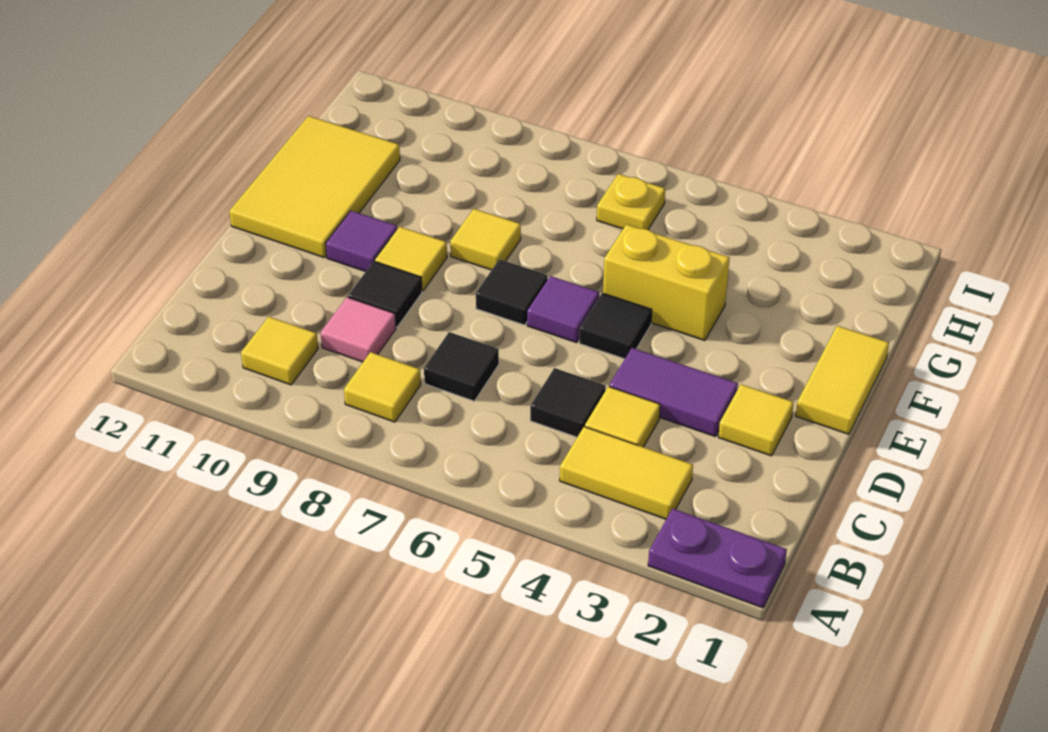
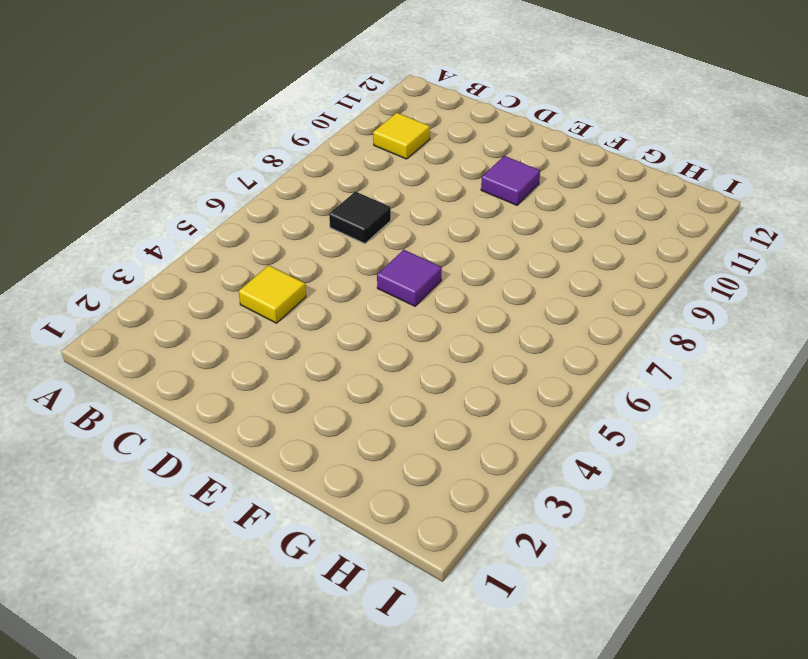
none -> purple 1x2 plate [648,509,787,608]
none -> yellow 1x2 tile [560,427,693,519]
none -> yellow 1x1 tile [344,352,421,422]

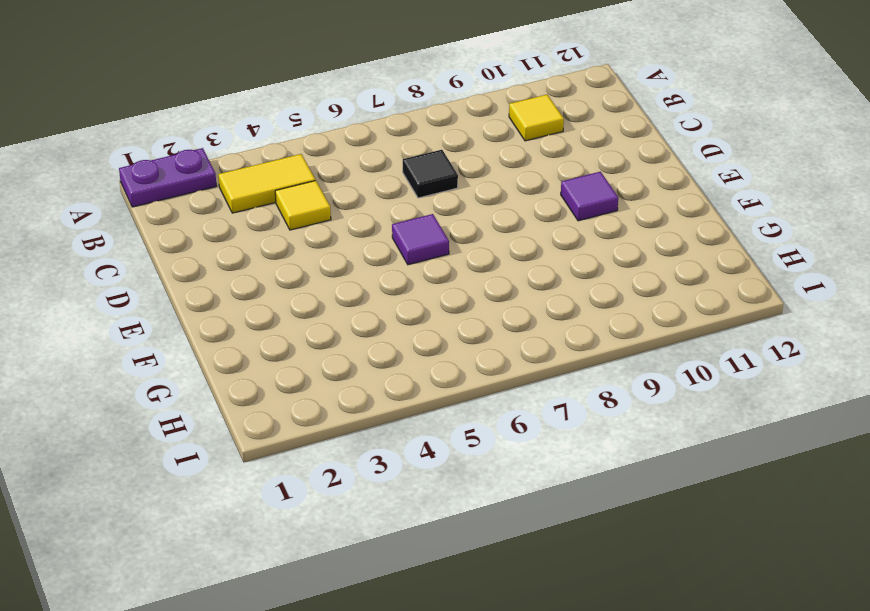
none -> yellow 1x1 tile [344,352,421,422]
none -> black 1x1 tile [530,368,606,437]
none -> pink 1x1 tile [321,297,396,362]

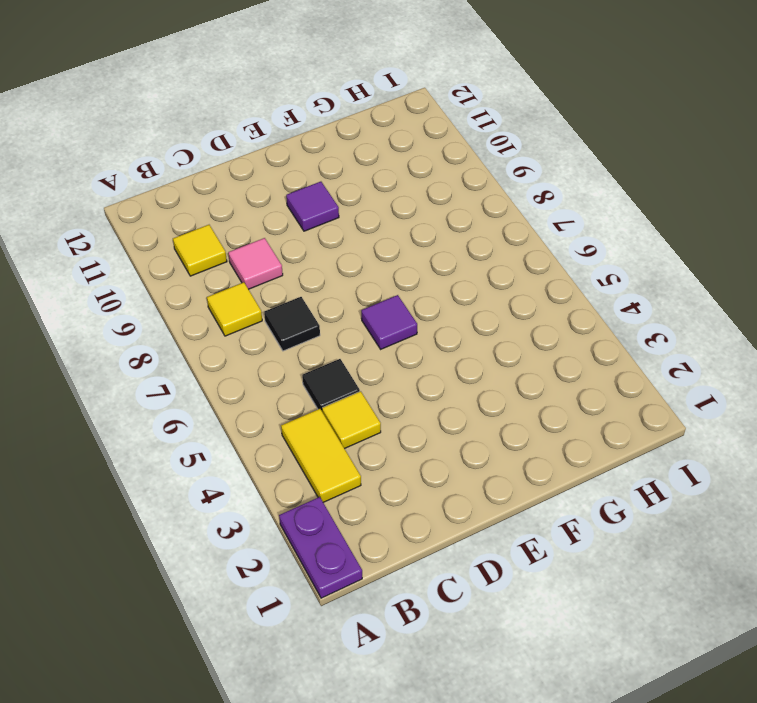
none -> yellow 1x1 tile [718,384,794,456]
none -> purple 1x2 tile [609,348,738,437]
none -> black 1x1 tile [348,261,422,327]

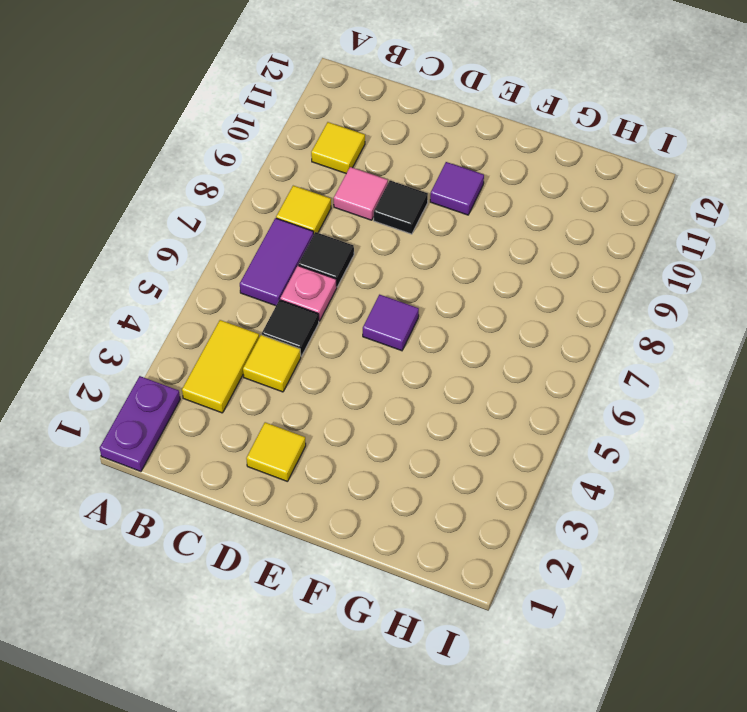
purple 1x2 tile [240,218,314,306] -> purple 1x2 tile moved to [609,348,738,437]
pink 1x1 plate [280,266,337,321] -> none
none -> yellow 1x2 tile [796,326,889,434]
none -> black 1x1 tile [579,293,652,359]
none -> black 1x1 tile [476,259,548,325]

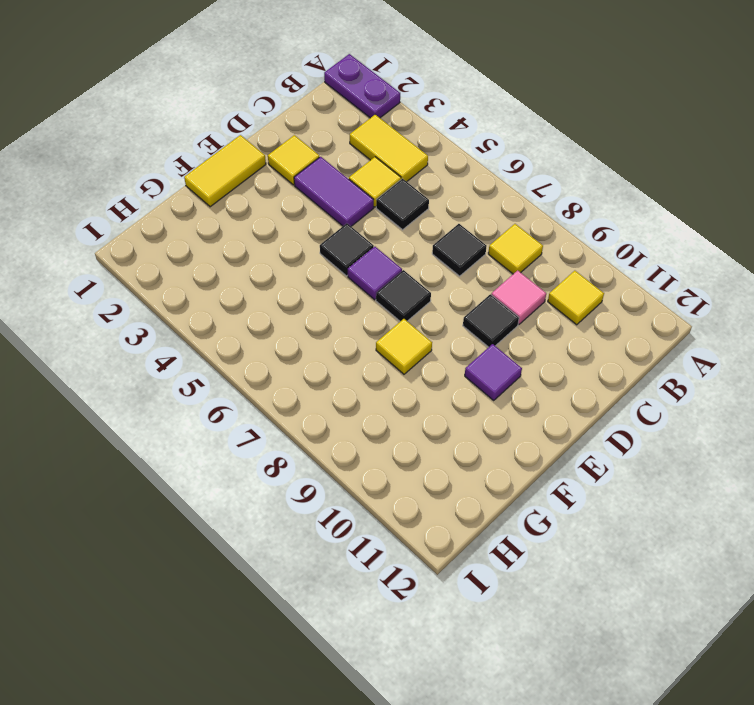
none -> yellow 1x1 tile [375,227,447,291]
none -> yellow 2x3 tile [229,116,400,258]
none -> yellow 1x2 brick [603,224,730,341]

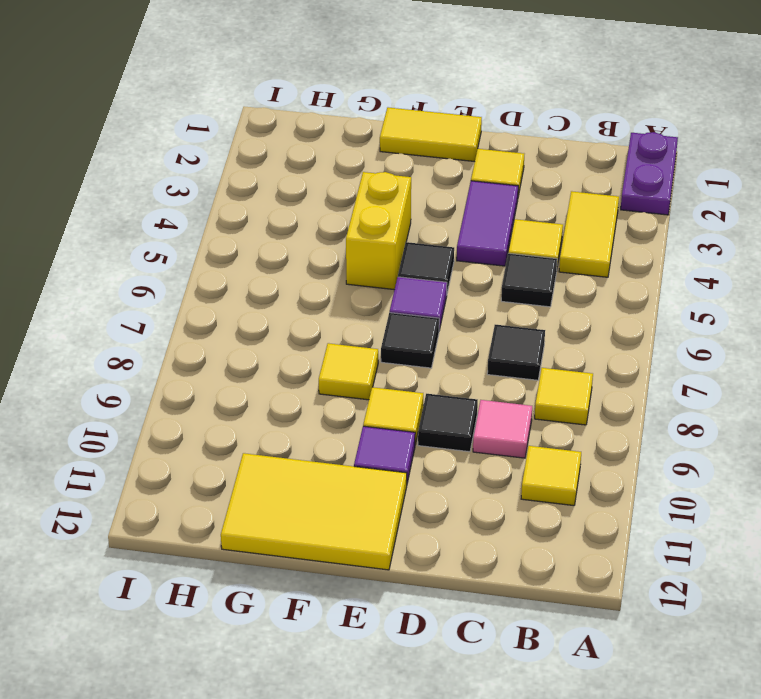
none -> yellow 1x1 plate [597,174,665,230]

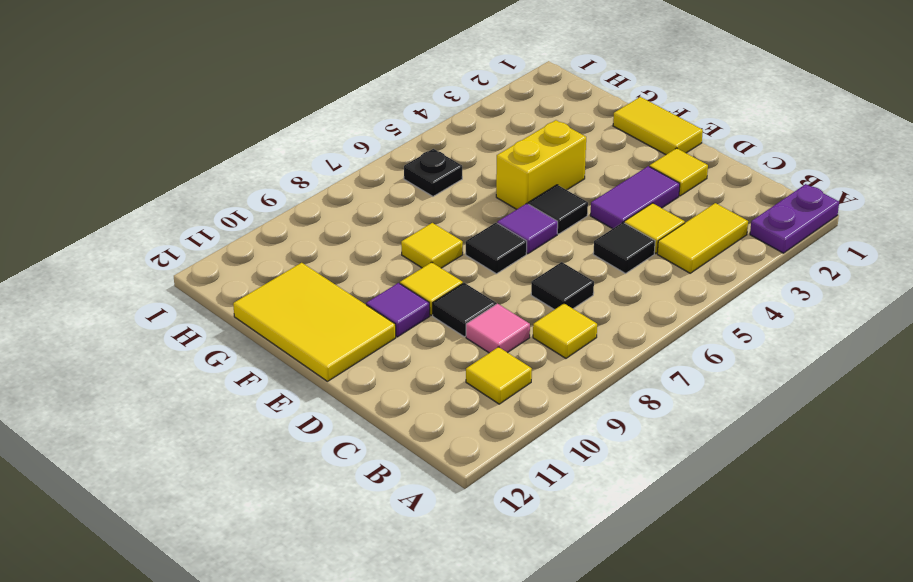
black 1x1 plate [404,149,462,196] -> yellow 1x1 plate [597,174,665,230]

